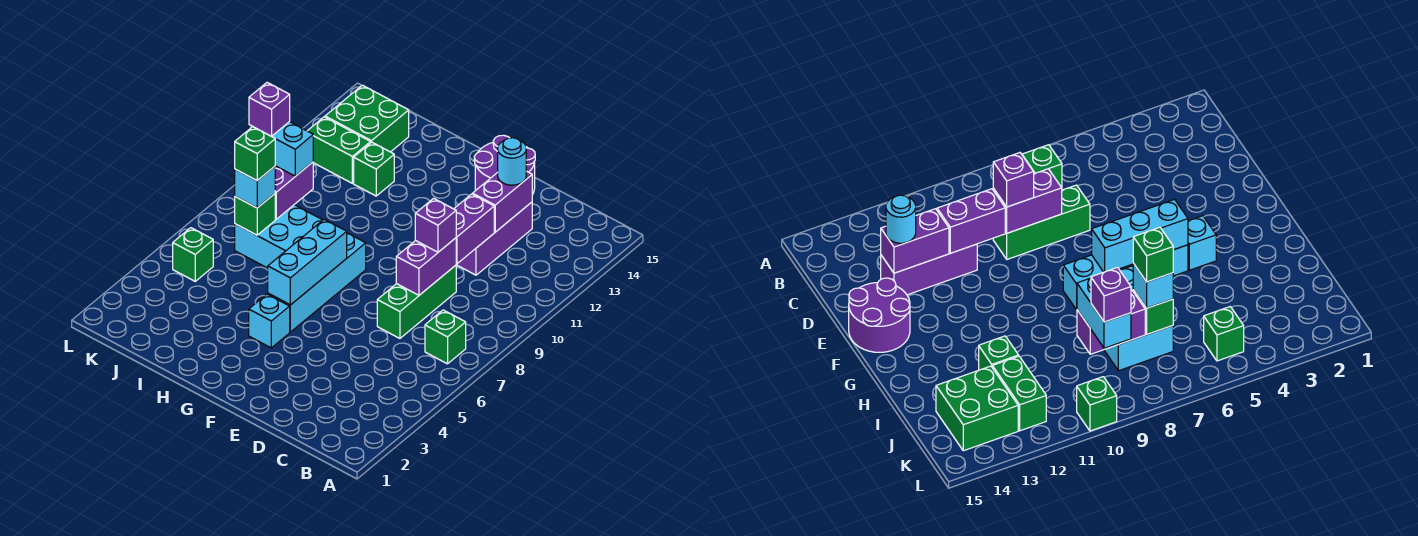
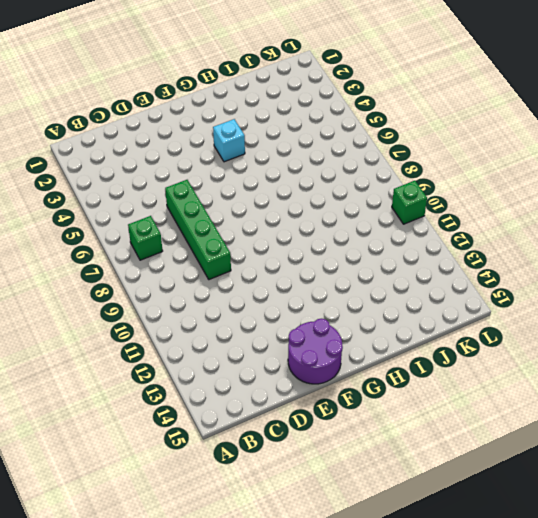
green 1x4 brick [165,180,231,280] -> green 1x3 brick [377,265,456,338]
none -> purple 1x3 brick [456,202,532,275]
none -> cyan 1x4 brick [268,233,366,332]
none -> cyan 2x3 brick [235,205,323,268]

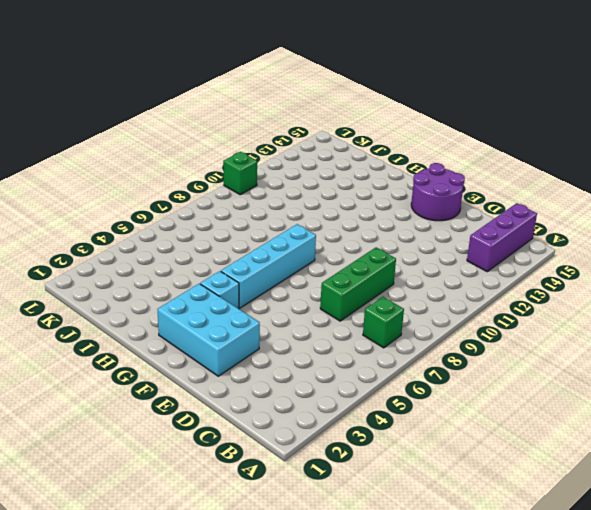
purple 1x3 brick [467,203,537,272] -> purple 1x3 brick moved to [456,202,532,275]
cyan 2x3 brick [157,284,260,376] -> cyan 2x3 brick moved to [235,205,323,268]
none -> green 1x1 brick [354,142,394,196]
none -> green 1x2 brick [308,117,371,183]
none -> green 2x2 brick [325,85,409,152]

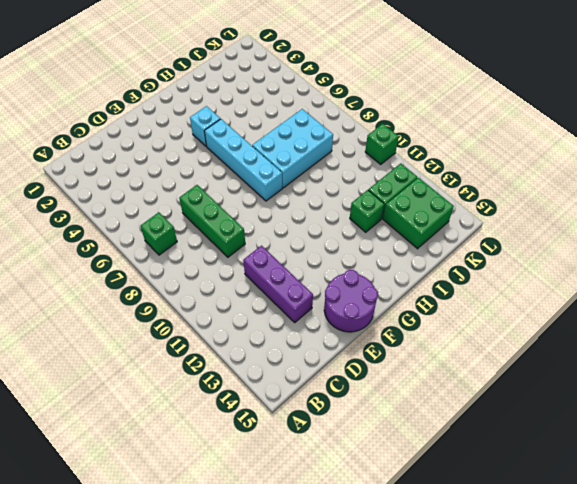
none -> green 1x1 brick [173,228,213,281]
none -> purple 1x2 brick [396,238,456,295]
none -> purple 1x2 brick [454,194,494,264]

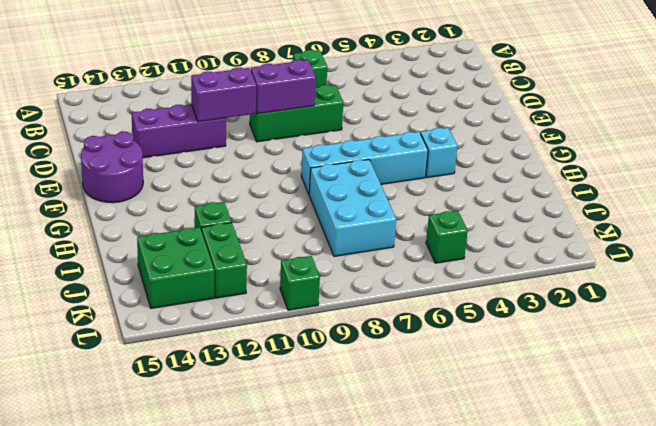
none -> purple 1x2 brick [473,171,532,232]
none -> cyan 1x3 brick [268,219,347,305]
none -> green 1x1 brick [235,194,275,235]

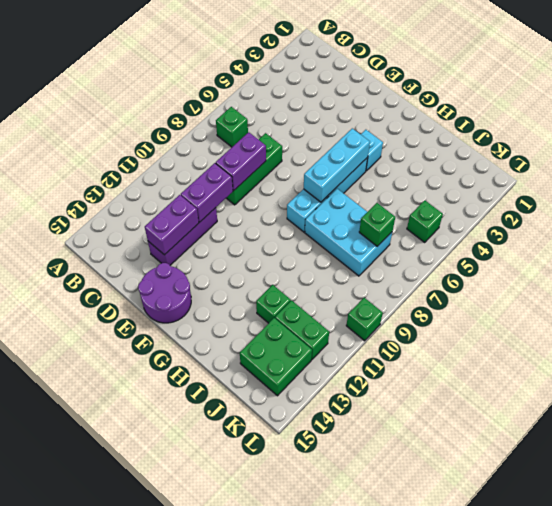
none -> purple 1x2 brick [275,162,313,219]
none -> purple 1x1 brick [415,198,456,252]
none -> cyan 1x1 round brick [498,138,526,185]

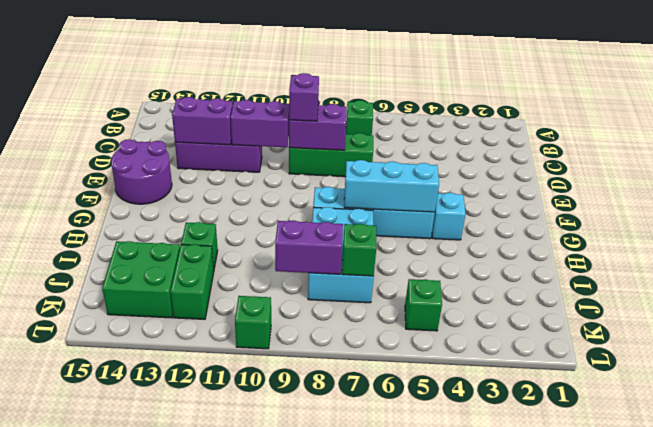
none -> cyan 1x1 round brick [498,138,526,185]
none -> cyan 1x1 brick [235,166,275,208]
none -> cyan 1x2 brick [249,122,313,176]

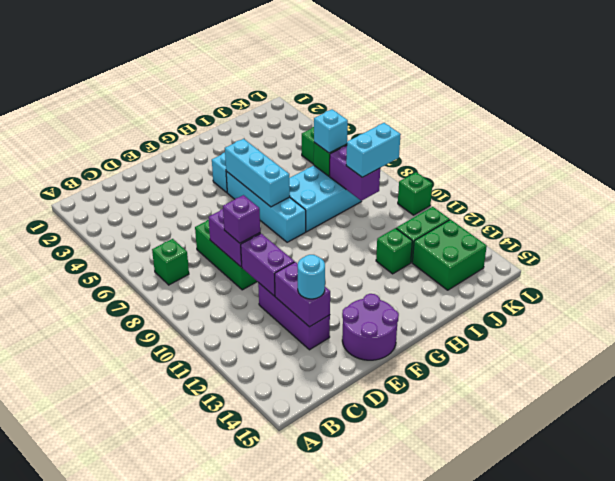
none -> green 1x1 brick [235,127,275,181]
none -> purple 1x1 brick [249,83,290,136]

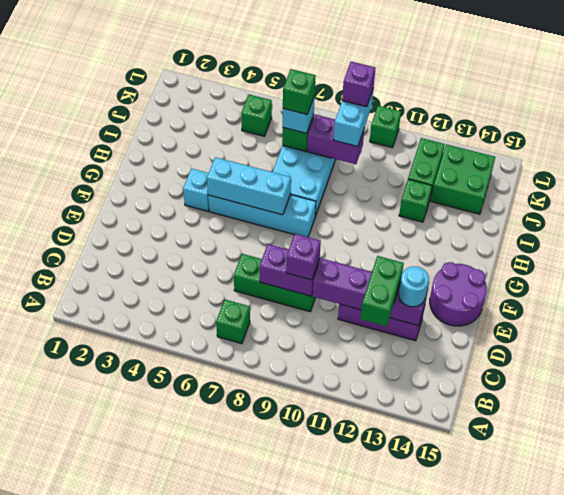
green 1x2 brick [360,256,404,326] -> none

